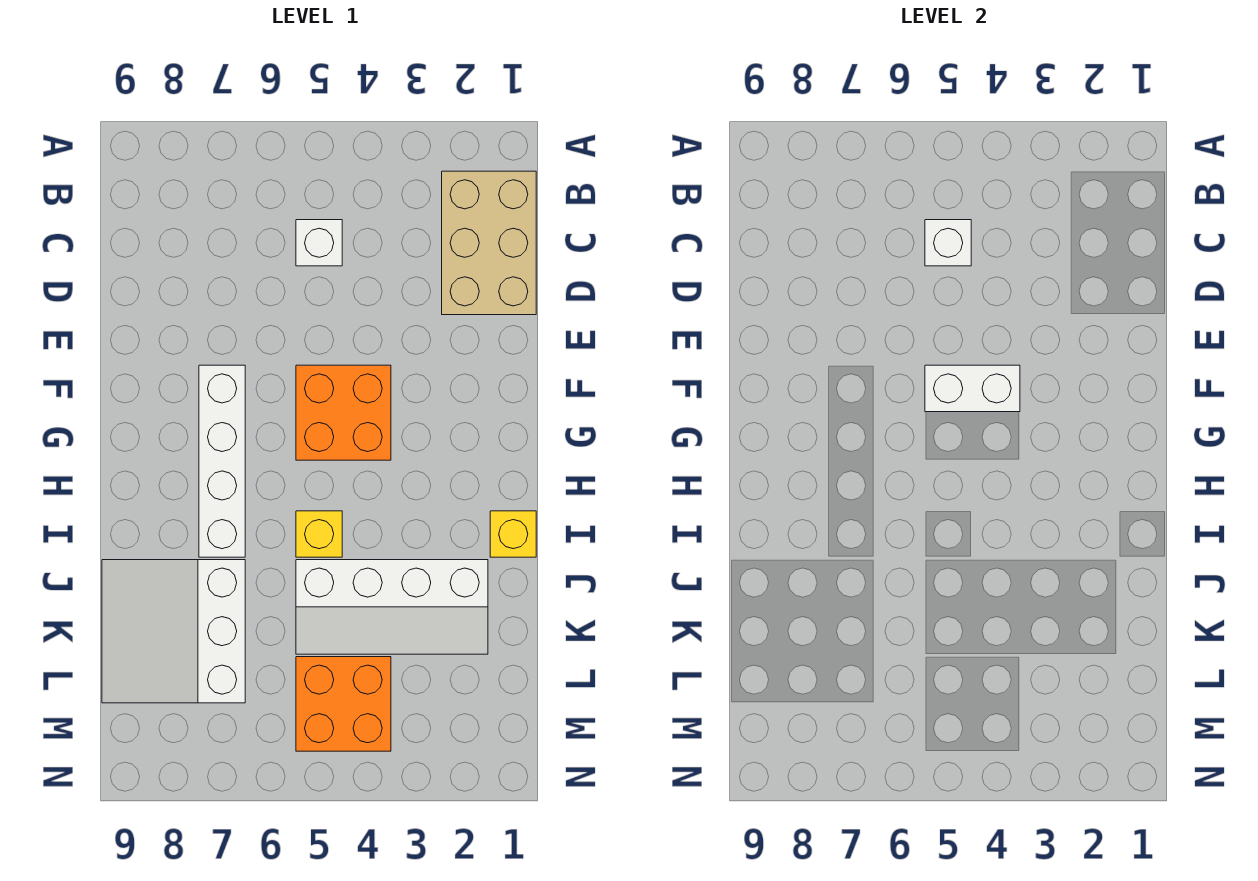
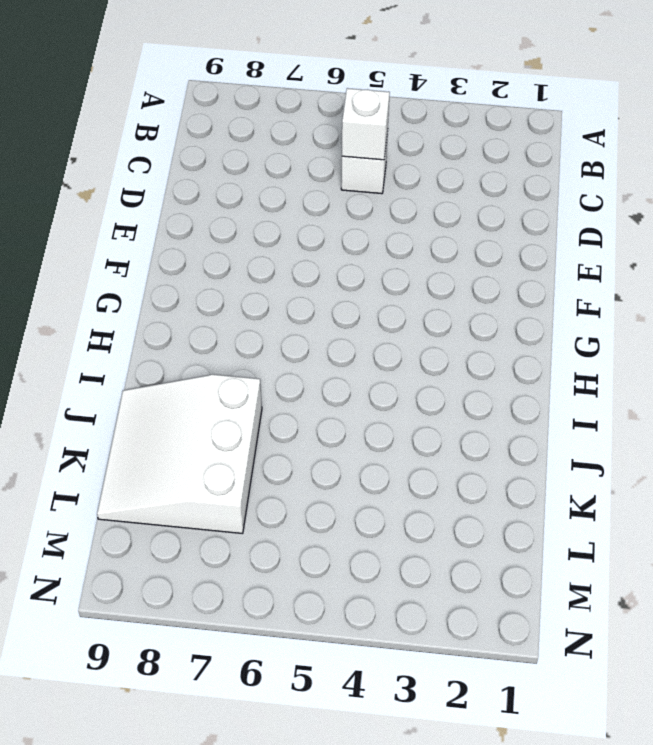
none -> tan 2x3 brick [442,171,536,315]
none -> orange 2x2 brick [296,365,391,460]

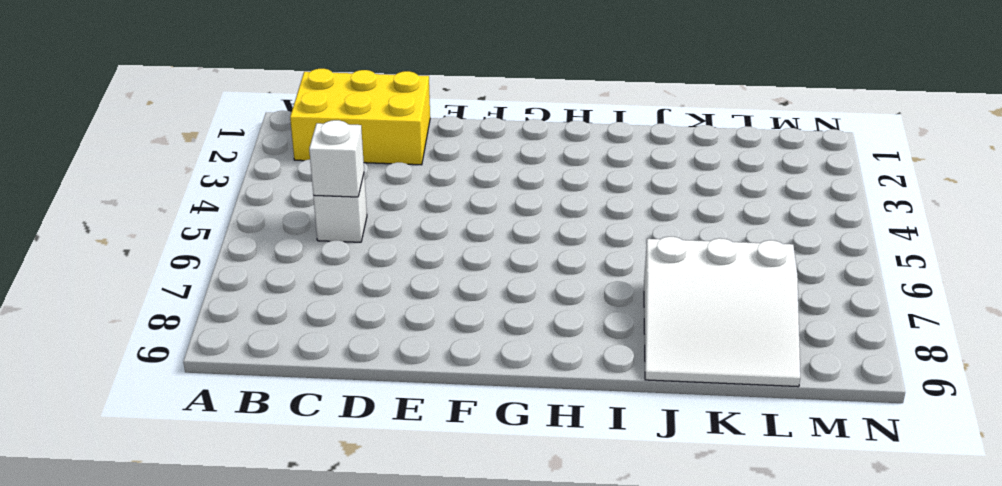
yellow 2x3 brick [290,69,430,165] -> tan 2x3 brick [442,171,536,315]
none -> orange 2x2 brick [296,365,391,460]
none -> white 1x4 brick [199,365,245,557]

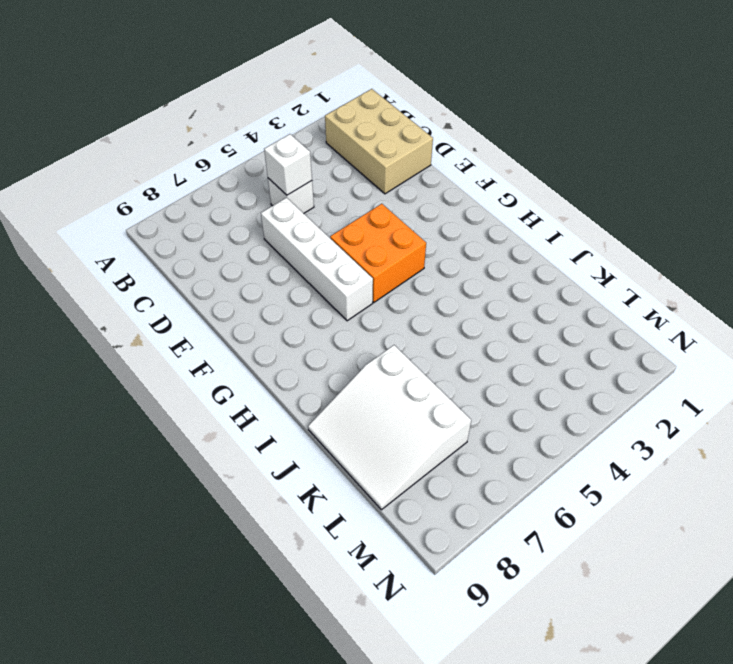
white 1x4 brick [261,198,373,321] -> white 1x4 brick moved to [199,365,245,557]
none -> yellow 1x1 brick [490,511,536,557]
none -> yellow 1x1 brick [296,511,342,557]

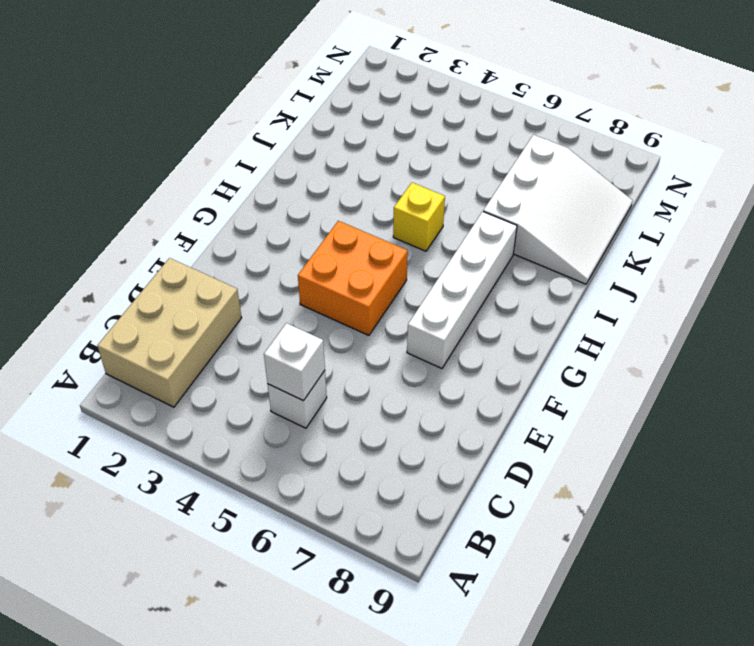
none -> yellow 1x1 brick [490,511,536,557]
none -> white 2x4 slope [296,560,488,654]

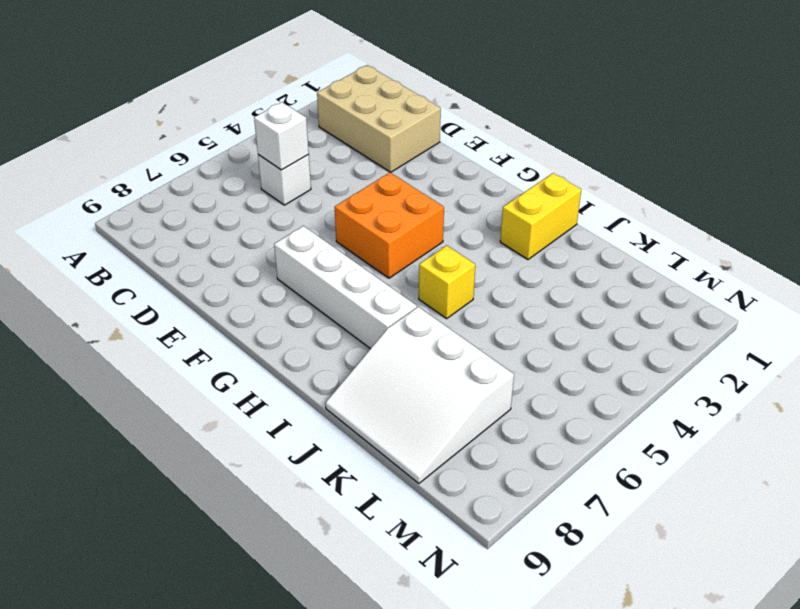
yellow 1x2 brick [500,173,581,260] -> yellow 1x1 brick [490,511,536,557]
none -> white 2x4 slope [296,560,488,654]
none -> orange 2x2 brick [296,657,391,751]

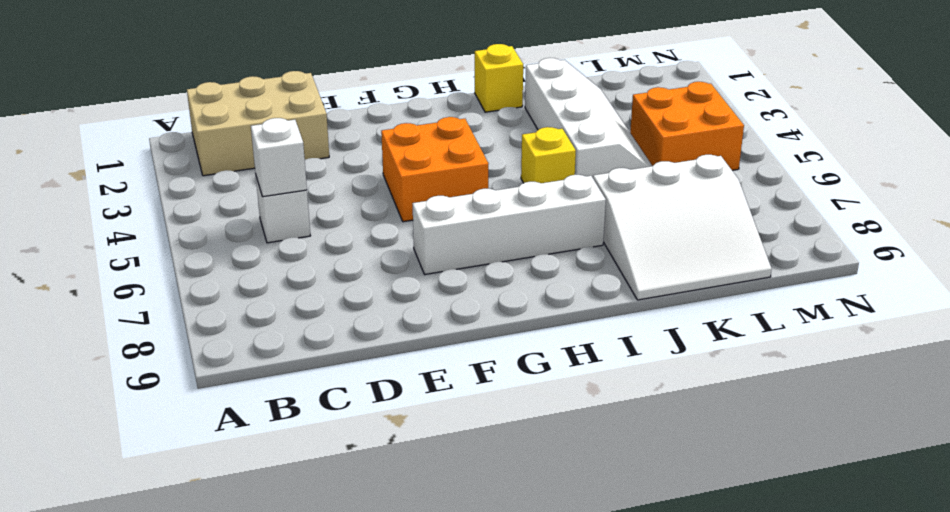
none -> white 1x2 brick [925,365,1020,412]

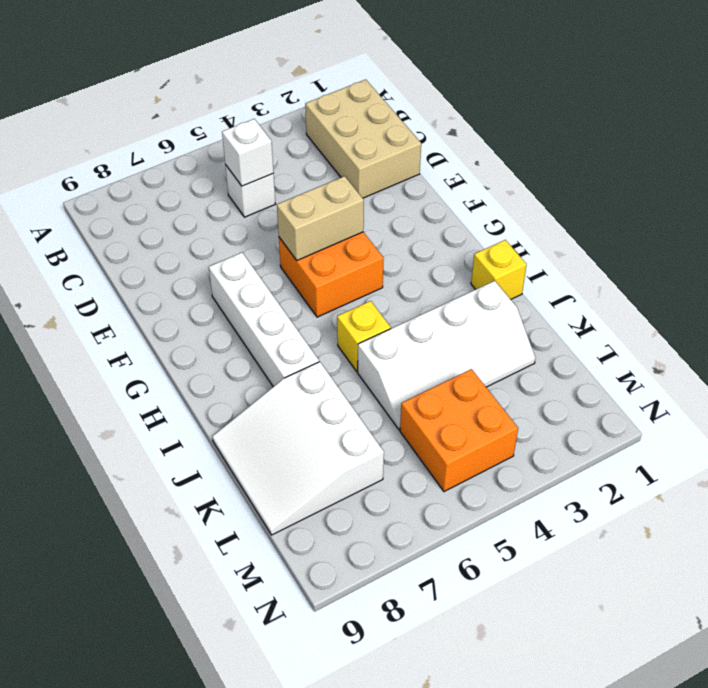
tan 1x2 brick [277,176,364,260] -> white 1x2 brick [925,365,1020,412]

